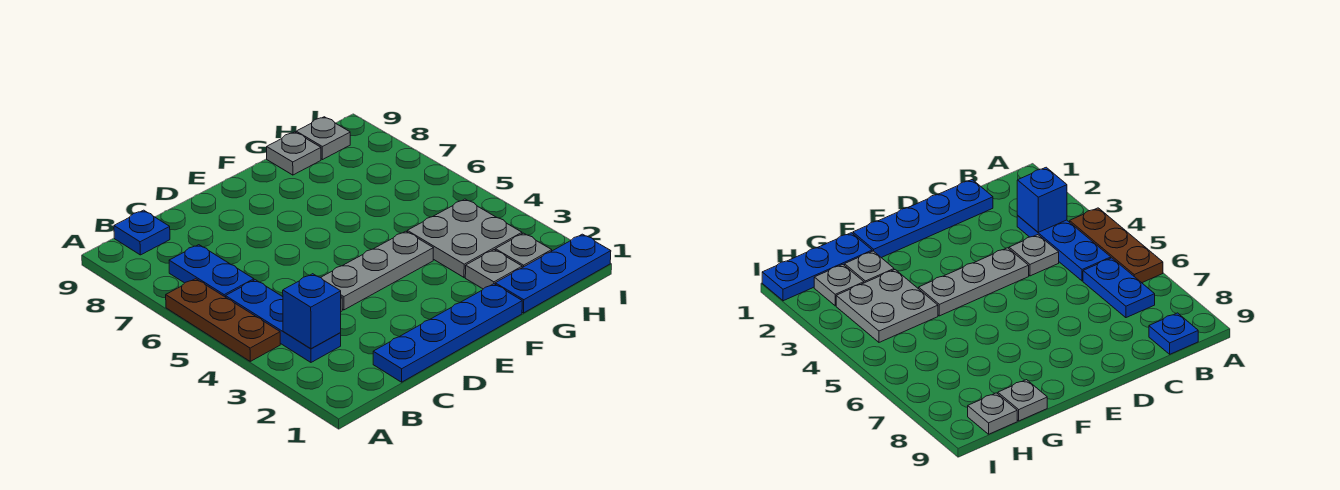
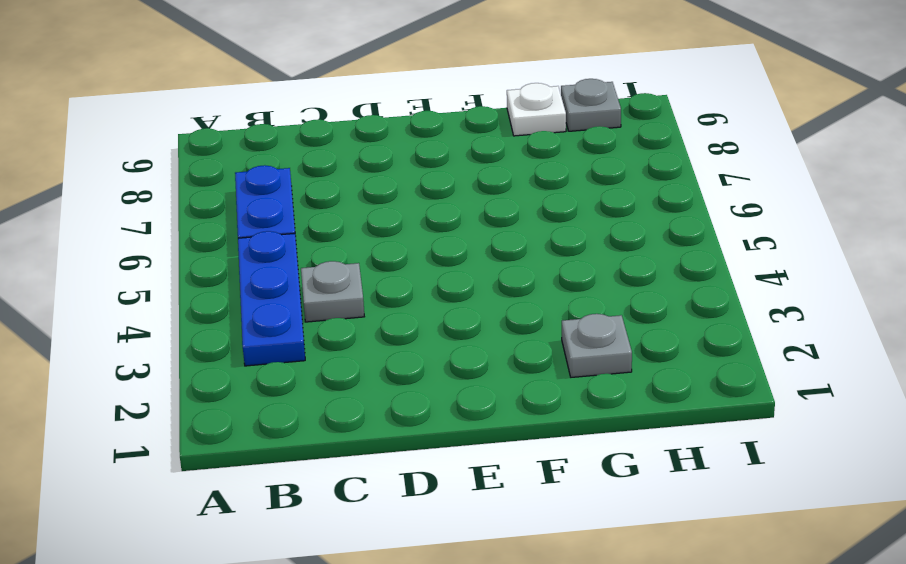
white 1x1 plate [507,83,566,136] -> grey 1x1 plate [267,132,321,175]
none -> brown 1x3 plate [166,279,280,361]
none -> blue 1x1 plate [114,210,170,255]
none -> blue 1x4 plate [373,284,522,382]

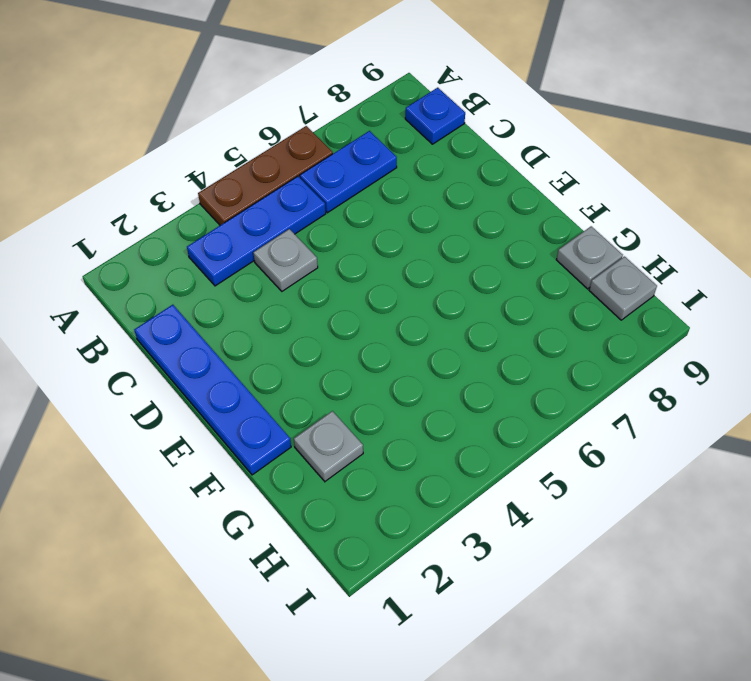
none -> grey 1x3 plate [321,231,433,310]
none -> blue 1x3 plate [495,234,611,313]
none -> grey 2x2 plate [407,199,522,277]

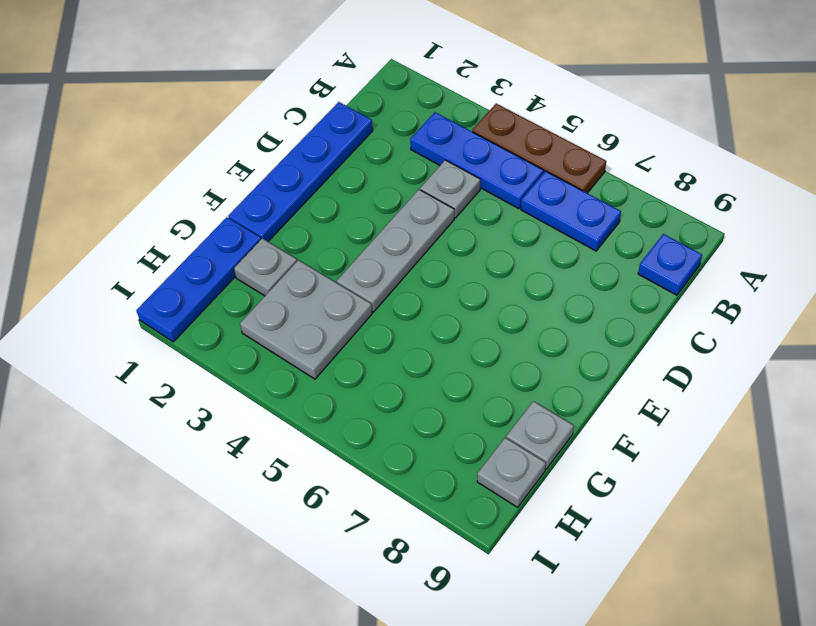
none -> grey 1x1 plate [495,233,552,267]
none -> blue 1x1 brick [283,274,341,349]

